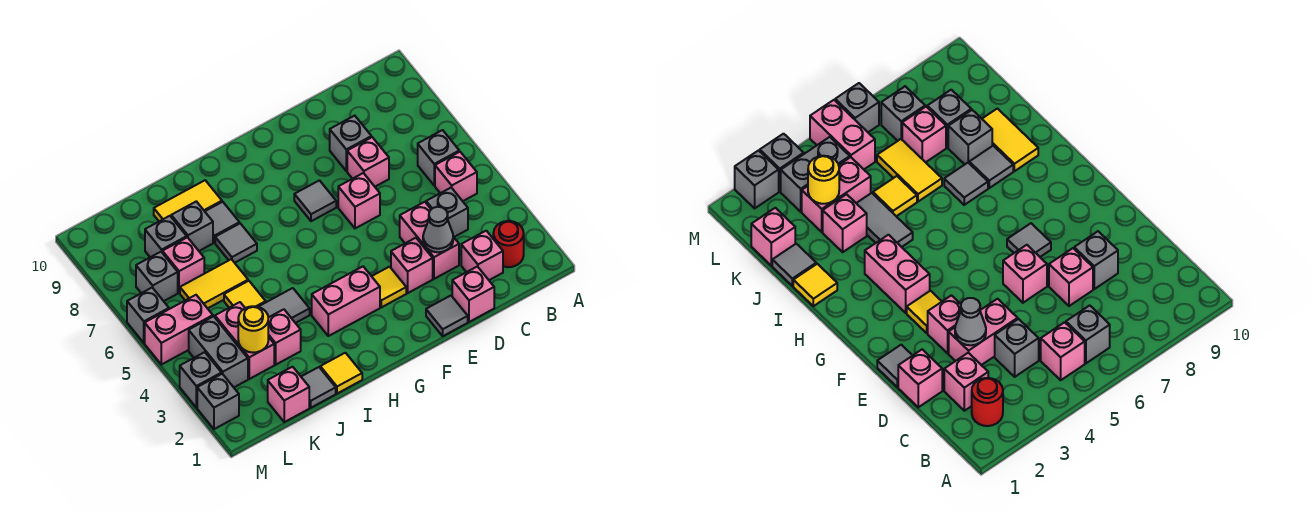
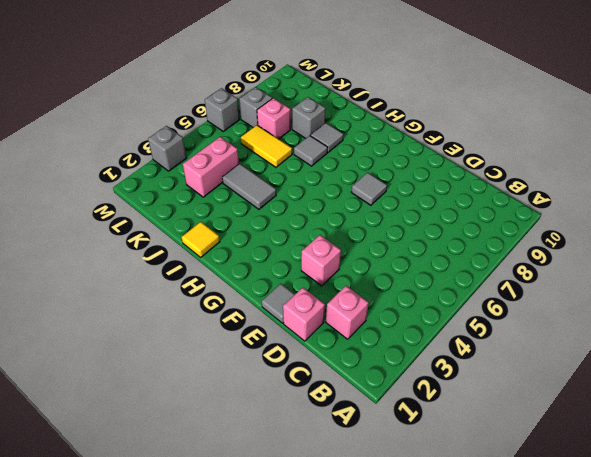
none -> red 1x1 round brick [493,221,524,267]
none -> pink 1x1 brick [435,152,477,201]
none -> grey 1x1 brick [418,130,459,185]
none -> grey 1x1 brick [426,188,468,237]

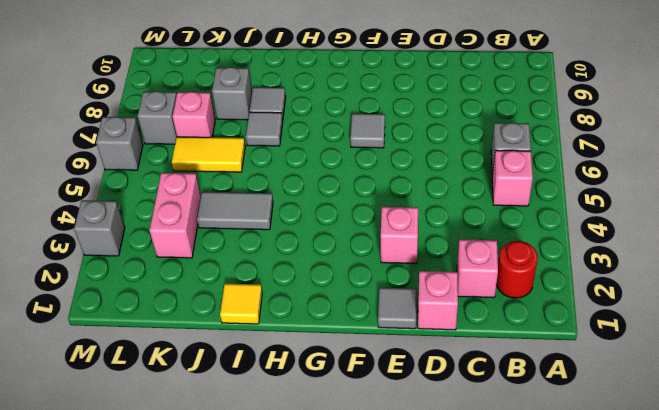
none -> grey 1x1 brick [426,188,468,237]
none -> pink 1x2 brick [400,202,459,279]
none -> pink 1x1 brick [347,137,389,187]
none -> grey 1x1 brick [330,116,371,171]

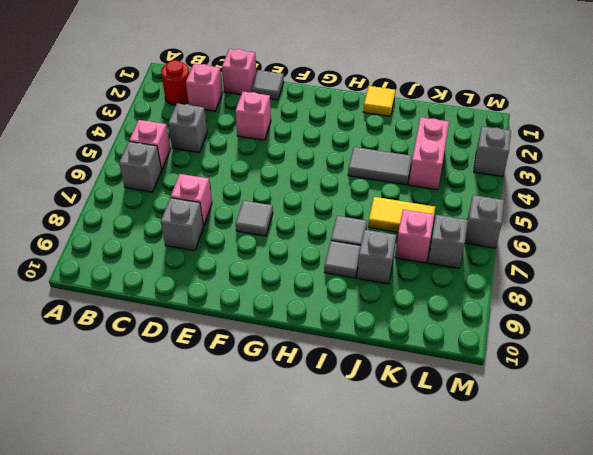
none -> pink 1x2 brick [400,202,459,279]
none -> pink 1x1 brick [338,173,380,228]
none -> yellow 1x1 tile [372,267,406,307]
none -> pink 1x2 brick [312,267,380,336]

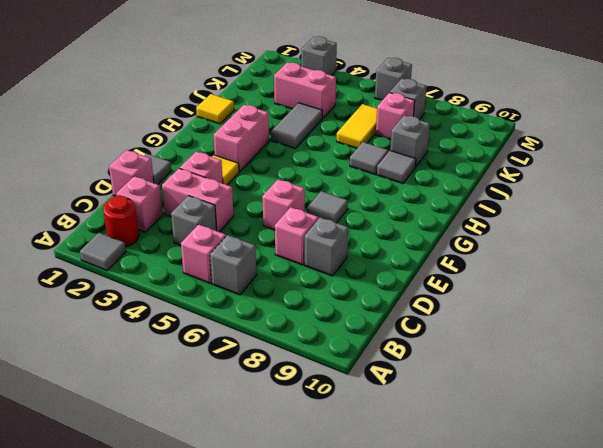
grey 1x1 tile [80,233,126,271] -> grey 1x1 tile moved to [301,367,336,408]
none -> yellow 1x2 tile [154,180,222,221]
none -> pink 1x1 brick [268,309,301,365]
none -> yellow 1x1 tile [224,281,266,308]
none -> pink 1x1 brick [268,367,309,422]

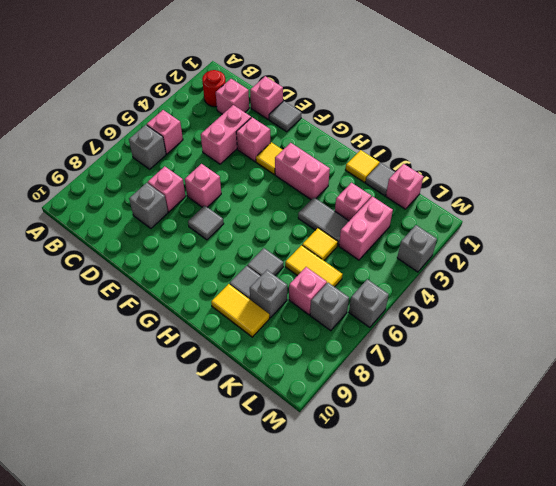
none -> grey 1x1 brick [426,188,468,237]
none -> grey 1x1 brick [145,216,187,257]
none -> grey 1x2 brick [189,316,248,387]
none -> pink 1x2 brick [145,295,213,365]

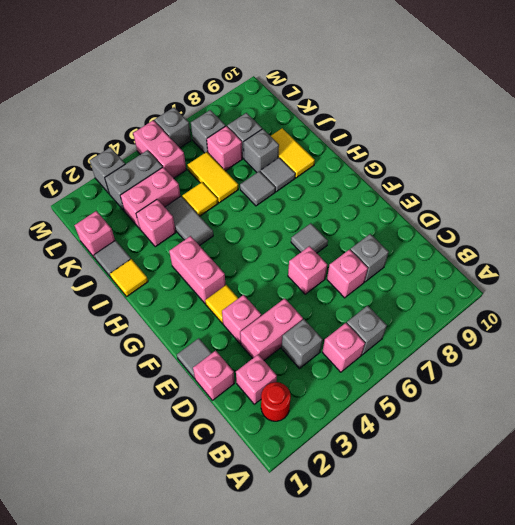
none -> grey 1x1 brick [197,374,239,429]
none -> grey 1x1 cone [423,207,453,252]
none -> yellow 1x1 round brick [238,306,268,353]

